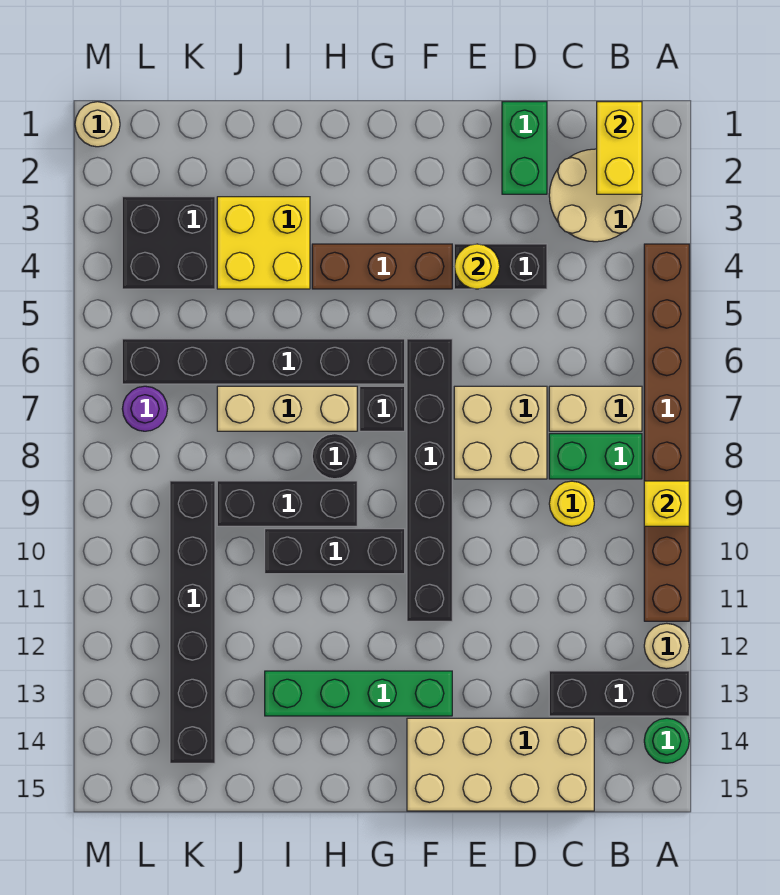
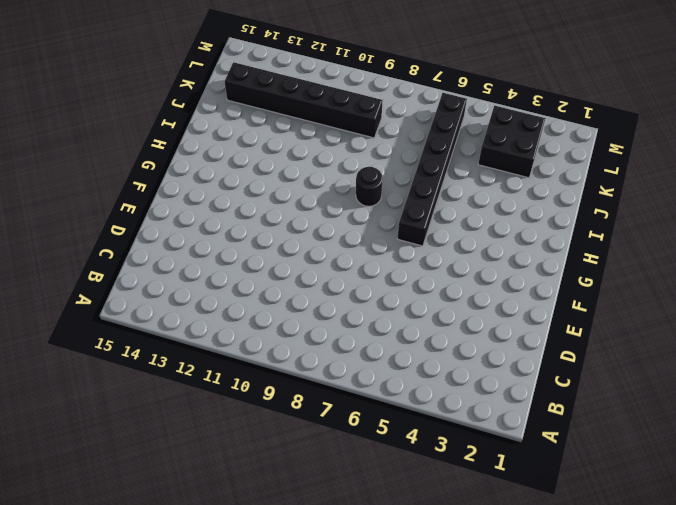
none -> brown 1x8 brick [644,244,689,621]
none -> tan 1x1 round brick [644,623,689,669]
none -> black 1x3 brick [549,671,689,716]

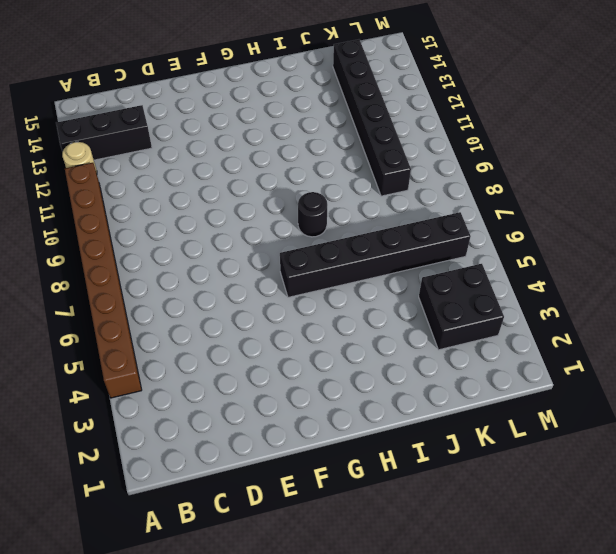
none -> green 1x1 round brick [644,718,689,763]
none -> tan 2x2 round brick [549,149,642,242]
none -> tan 1x2 brick [549,386,642,431]

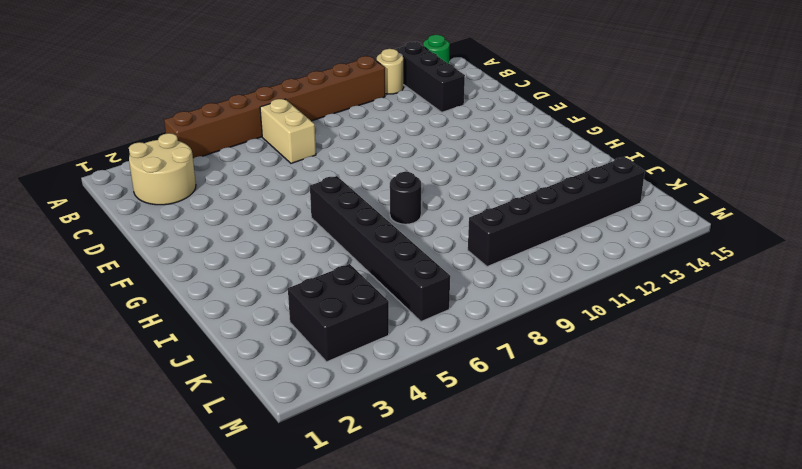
none -> green 1x2 brick [549,434,642,479]
none -> yellow 1x1 round brick [549,481,594,526]
none -> tan 2x4 brick [407,718,594,811]

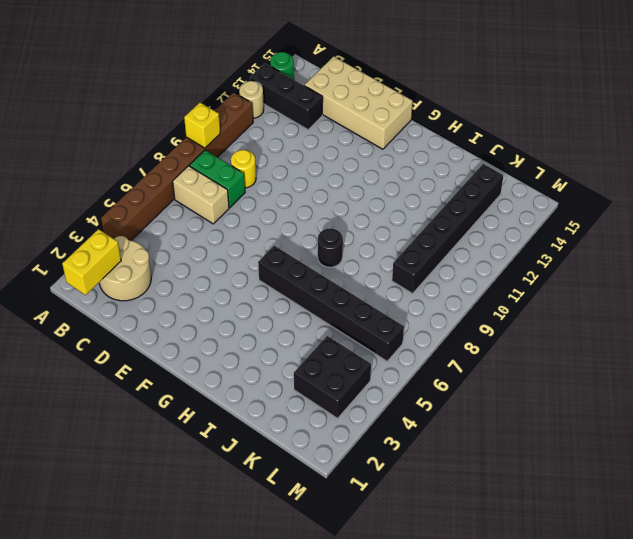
none -> green 1x2 brick [502,102,547,194]
none -> black 1x2 brick [454,244,547,289]
none -> tan 2x2 brick [454,386,547,479]

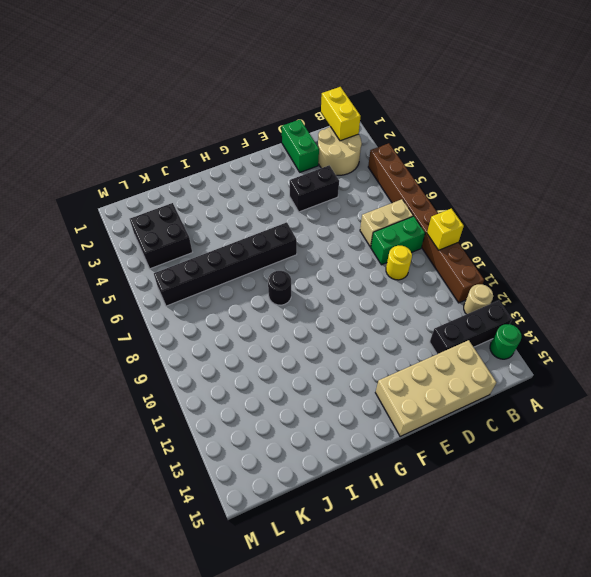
none -> tan 2x2 brick [454,386,547,479]
none -> brown 1x3 brick [312,244,452,289]
none -> black 1x6 brick [407,339,452,621]

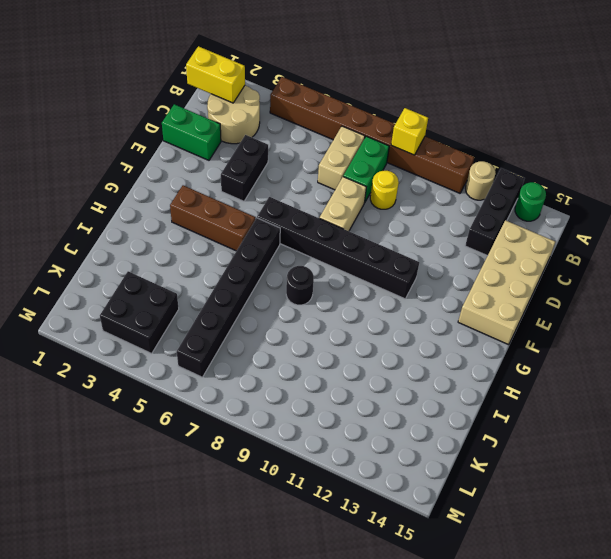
tan 1x2 brick [319,177,366,231] -> tan 2x2 brick [454,386,547,479]
brown 1x3 brick [170,185,255,251] -> brown 1x3 brick turned to [312,244,452,289]
none -> green 1x4 brick [265,671,452,716]
none -> black 1x1 brick [360,386,405,431]
none -> black 1x3 brick [265,529,405,574]

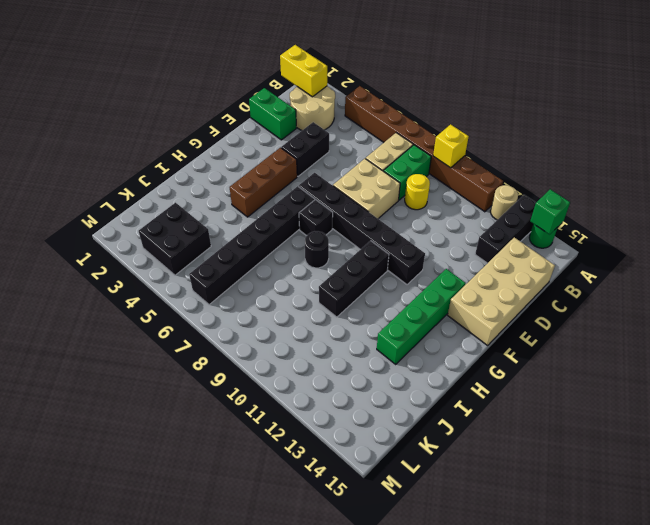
green 1x1 brick [530,189,570,235] -> none
none -> tan 1x3 brick [217,386,357,431]
none -> black 1x3 brick [217,481,357,526]
none -> yellow 2x2 brick [217,197,310,289]

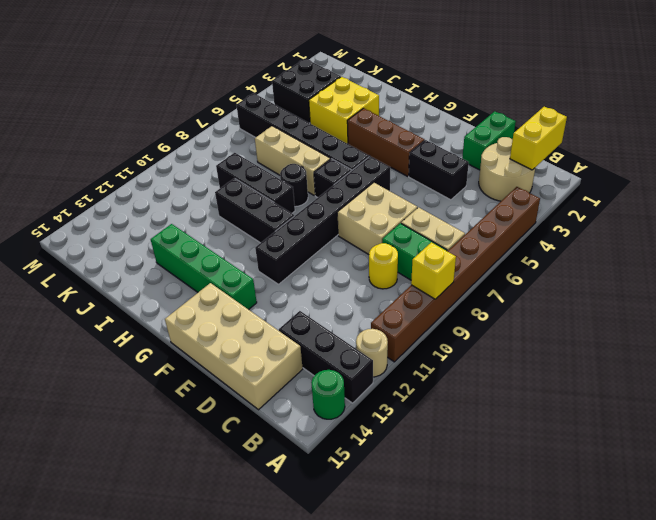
none -> black 1x6 brick [170,481,215,763]
none -> purple 1x1 round brick [122,386,168,431]
none -> tan 1x1 round brick [75,102,120,147]

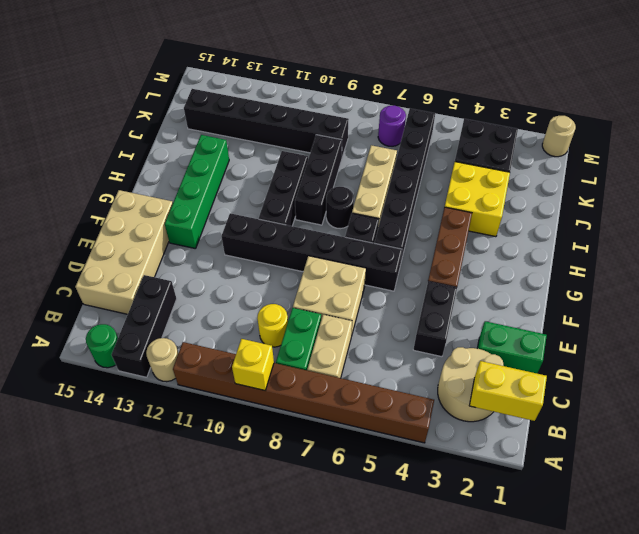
none -> yellow 1x1 round brick [454,244,500,289]

